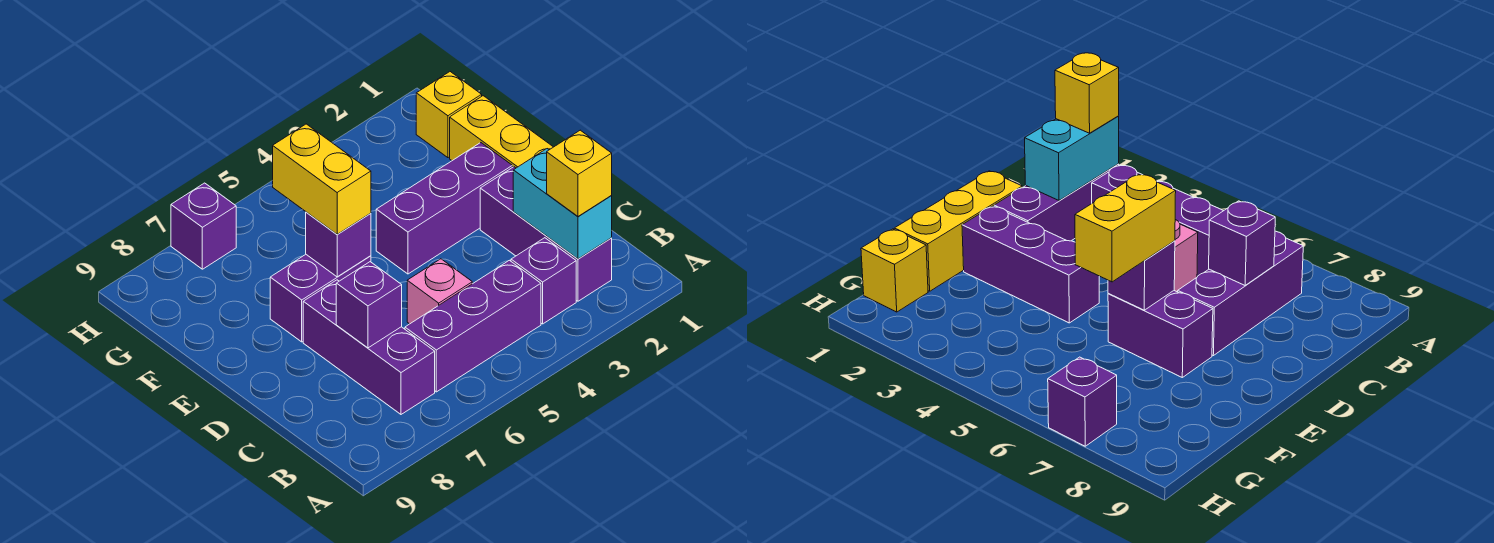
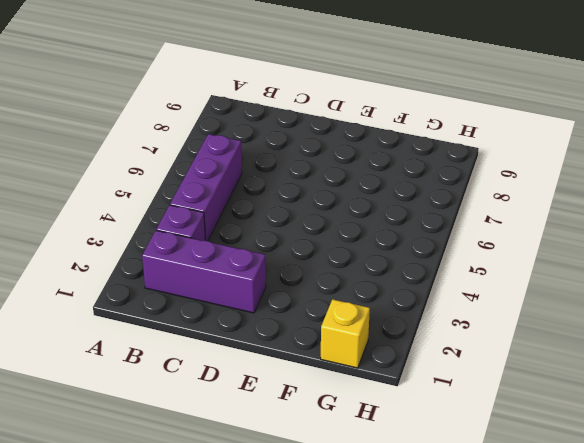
none -> purple 1x3 brick [303,280,435,414]
none -> pink 1x1 brick [407,259,472,324]
none -> yellow 1x3 brick [450,96,553,168]

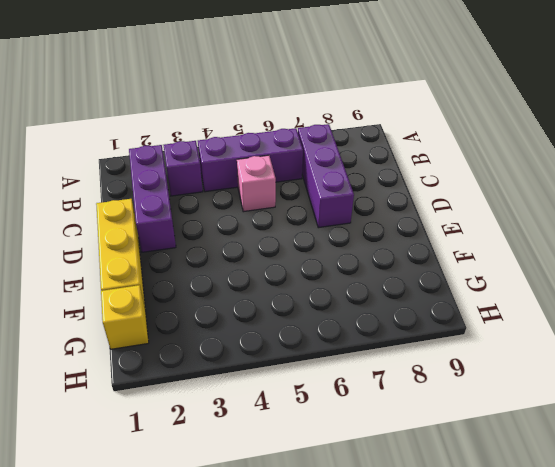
none -> purple 1x3 brick [376,143,512,274]
none -> purple 1x2 brick [270,255,371,342]
none -> purple 1x1 brick [171,183,236,269]

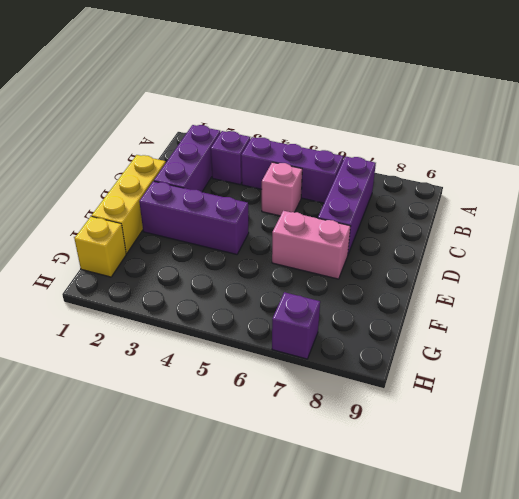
pink 1x2 brick [272,211,351,279] -> purple 1x2 brick [270,255,371,342]
none -> cyan 1x2 brick [513,149,612,259]
none -> purple 1x1 brick [336,262,402,348]
none -> purple 1x1 brick [306,212,371,277]

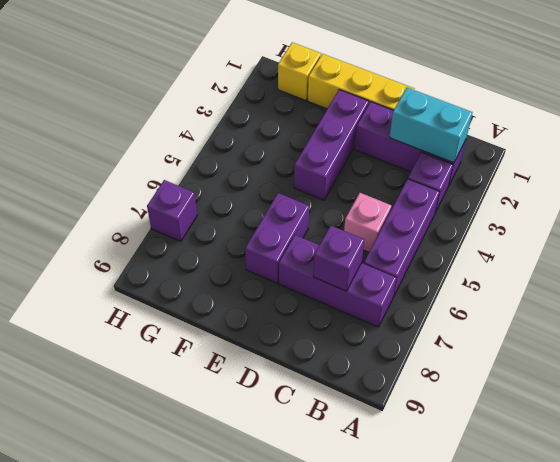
none -> purple 1x1 brick [306,212,371,277]
none -> yellow 1x1 brick [547,130,612,216]
none -> yellow 1x2 brick [273,124,371,234]

